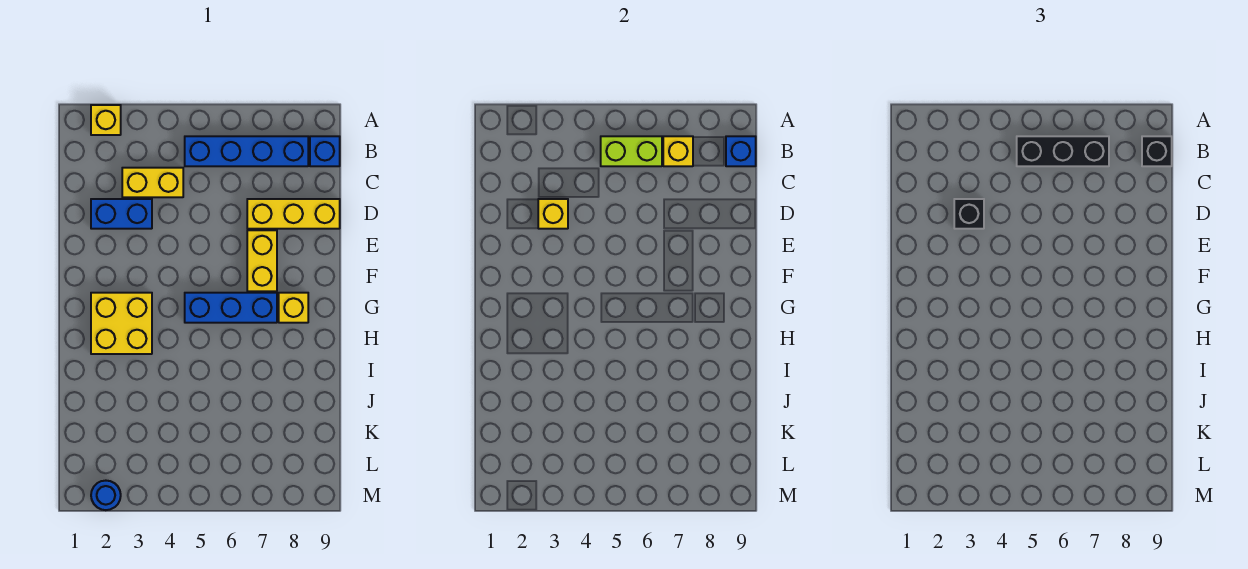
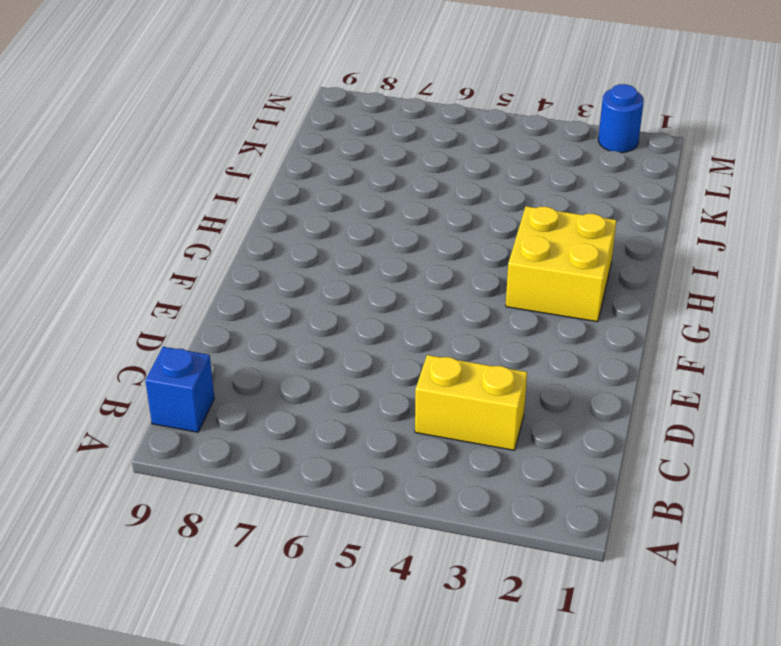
none -> yellow 1x1 brick [91,105,121,135]
none -> blue 1x4 brick [185,136,308,166]
none -> blue 1x2 brick [91,199,152,229]

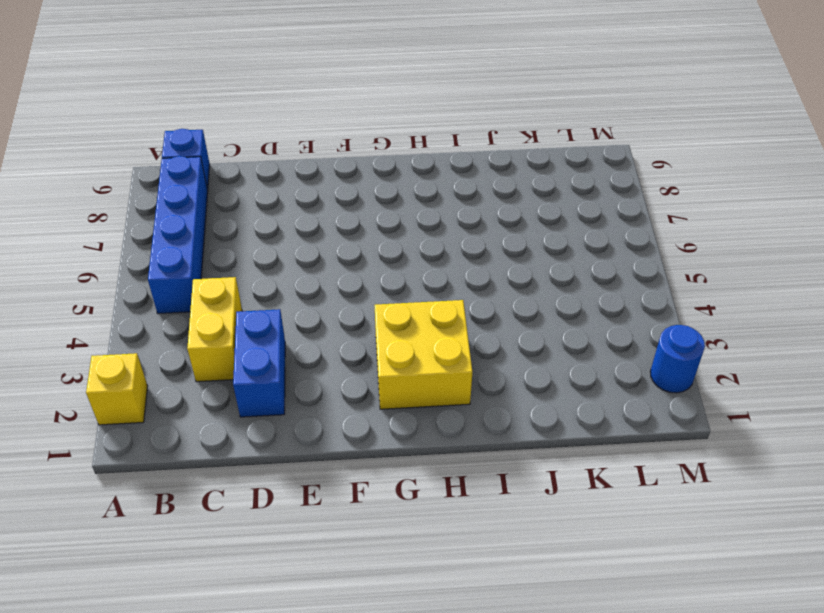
none -> yellow 1x3 brick [247,199,340,229]
none -> yellow 1x2 brick [247,230,277,291]
none -> blue 1x3 brick [185,293,277,323]

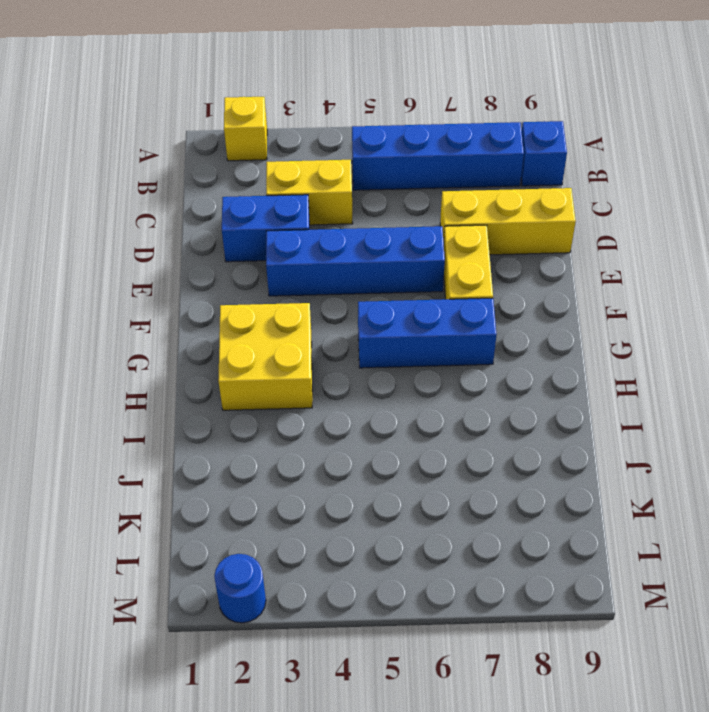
blue 1x4 brick [266,226,445,296] -> none
none -> yellow 1x1 brick [279,293,308,323]
none -> lime 1x2 brick [601,136,662,166]
none -> yellow 1x1 brick [663,136,693,166]

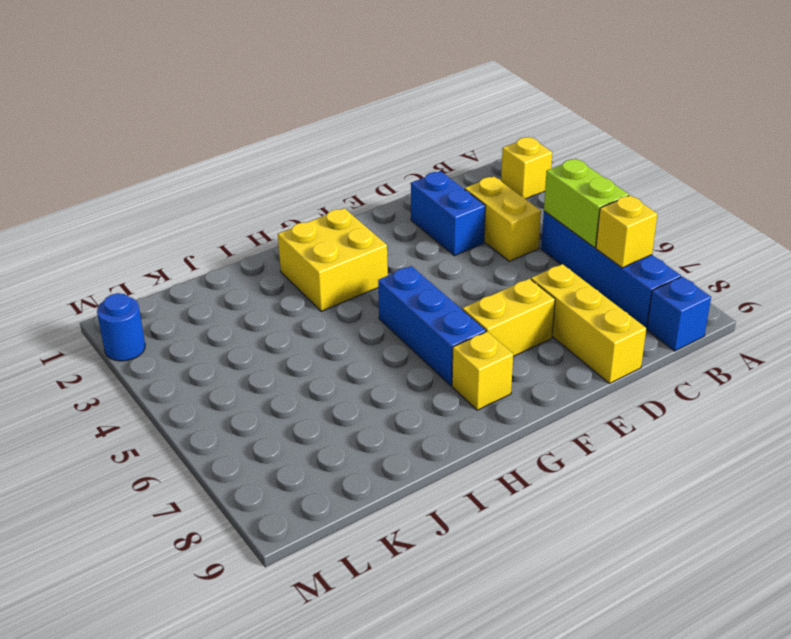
none -> blue 1x1 brick [726,136,756,166]
none -> yellow 1x1 brick [538,199,568,229]
none -> black 1x3 brick [1017,136,1109,166]

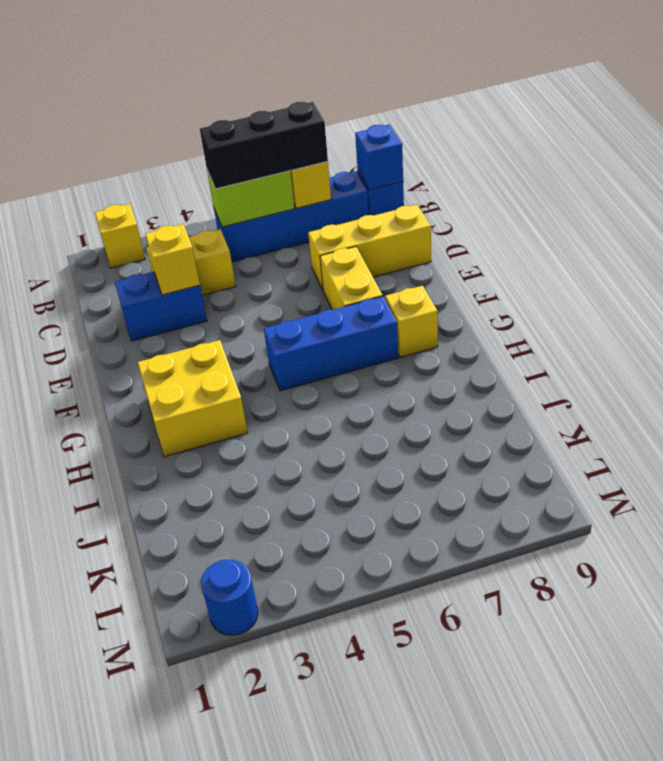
none -> black 1x1 brick [1142,136,1172,166]
none -> black 1x1 brick [954,199,984,229]

